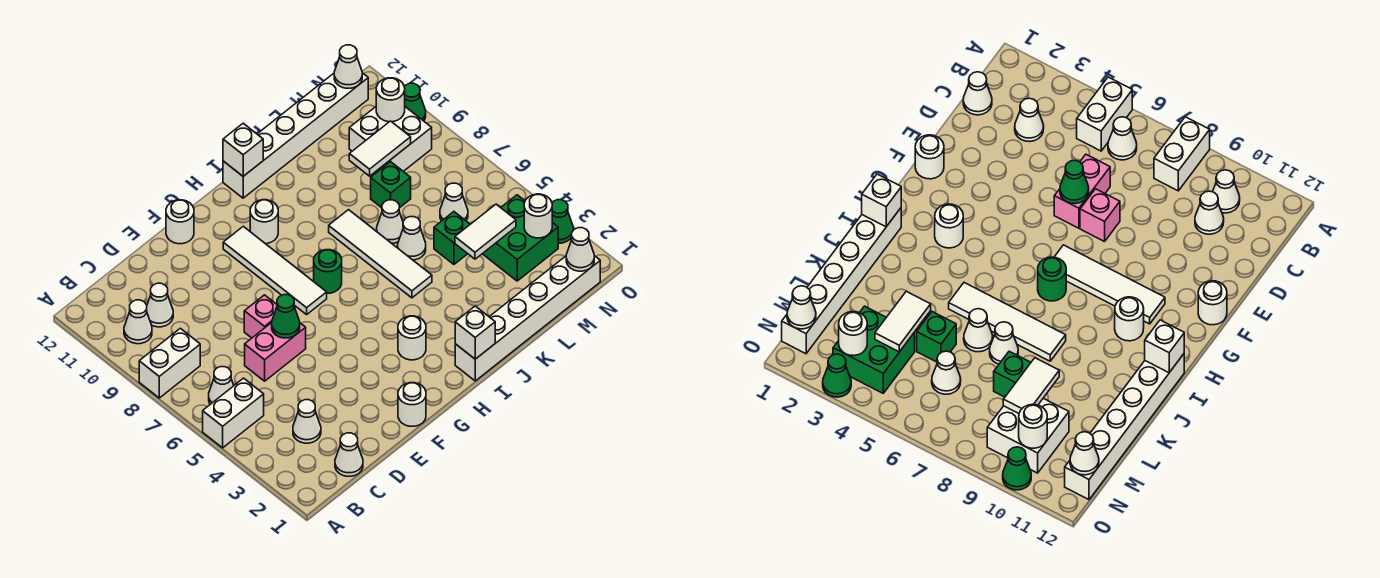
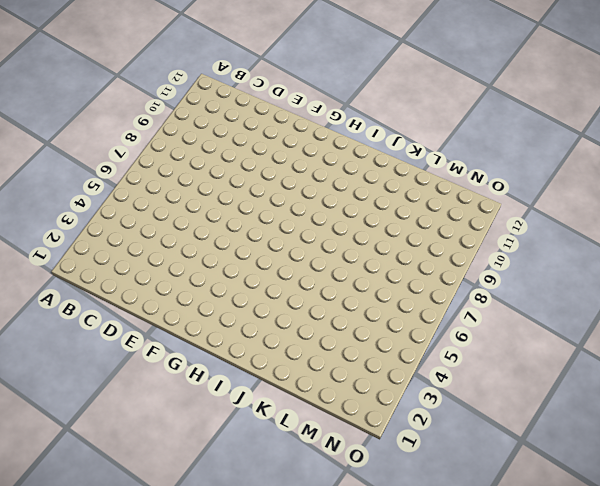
none -> white 1x2 brick [203,378,264,448]
none -> white 1x2 brick [139,328,200,398]
none -> white 1x1 cone [209,367,234,404]
none -> white 1x1 cone [124,300,152,344]

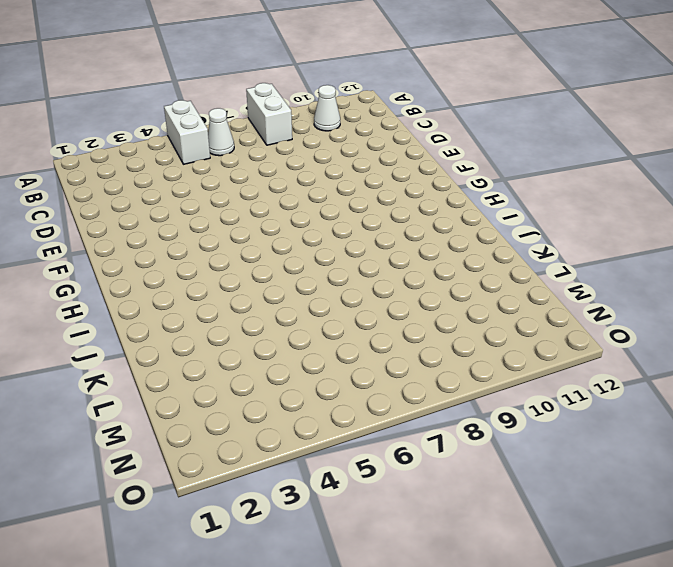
none -> white 1x1 cone [335,433,363,476]
none -> white 1x1 cone [293,400,321,443]
none -> white 1x1 cone [147,283,173,327]
none -> pink 1x2 brick [245,323,306,381]

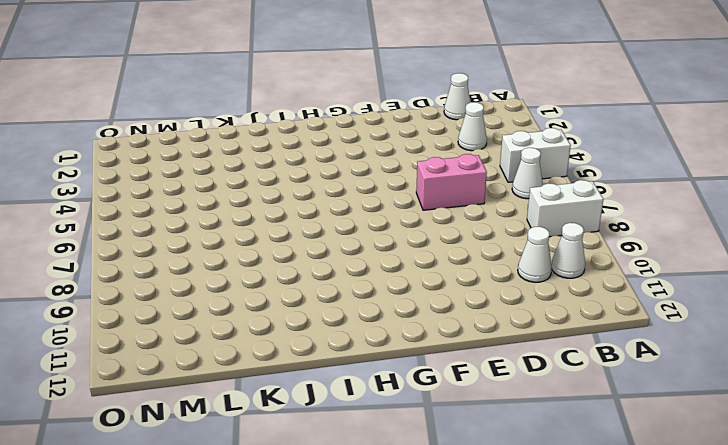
none -> pink 1x1 brick [244,295,277,338]
none -> white 1x1 round brick [398,383,426,426]
none -> white 1x1 round brick [166,200,194,244]
none -> white 1x4 tile [223,226,327,315]

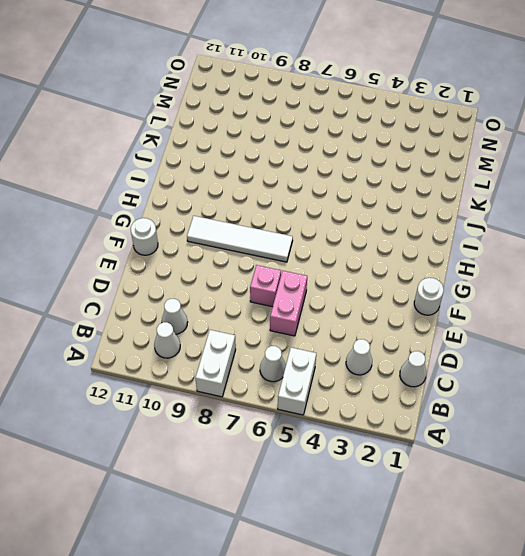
none -> white 1x1 round brick [398,316,426,360]
none -> green 1x1 round brick [314,250,342,293]
none -> white 1x1 round brick [250,200,278,244]
none -> white 1x6 brick [455,256,600,381]

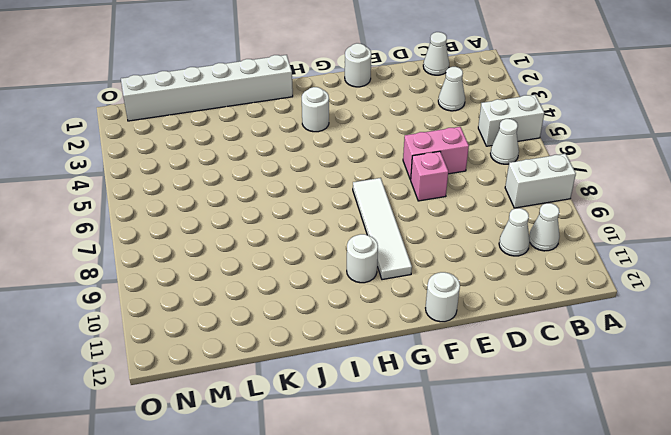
none -> green 1x1 round brick [314,250,342,293]
none -> white 1x6 brick [223,73,368,198]
none -> white 1x4 tile [329,210,432,298]
none -> white 1x1 cone [398,217,426,260]

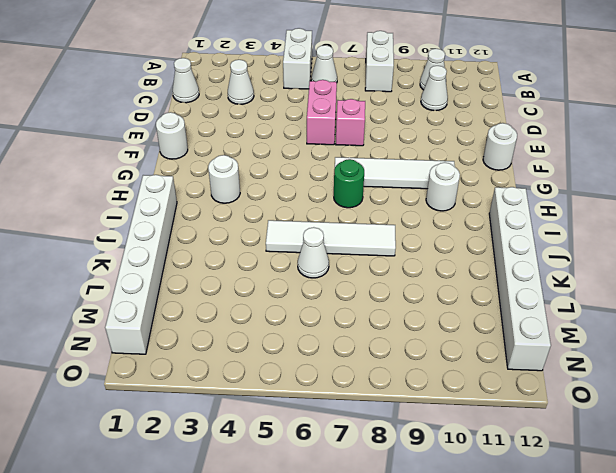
none -> white 1x1 cone [377,200,403,243]
none -> green 1x1 brick [434,212,470,264]
none -> green 1x1 brick [371,162,411,208]
none -> green 2x2 brick [483,195,558,281]

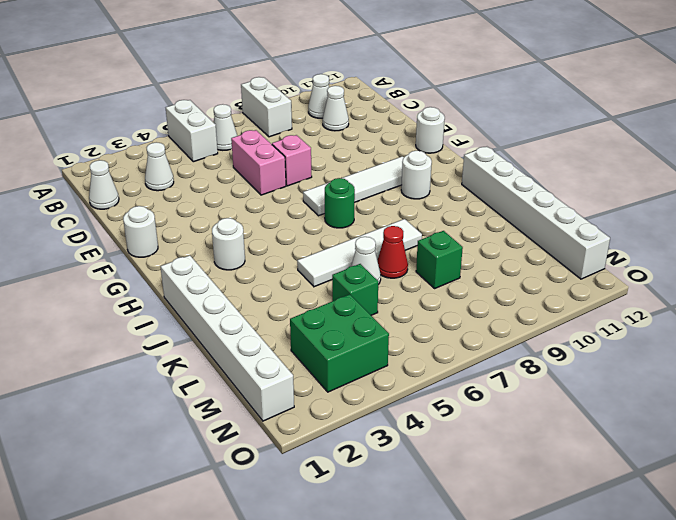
red 1x1 cone [377,226,408,278] -> white 1x1 cone [377,200,403,243]
none -> white 1x1 cone [440,183,468,221]
none -> white 2x2 brick [349,107,432,171]
none -> green 1x1 cone [552,200,573,243]
none -> green 1x1 cone [404,83,426,121]

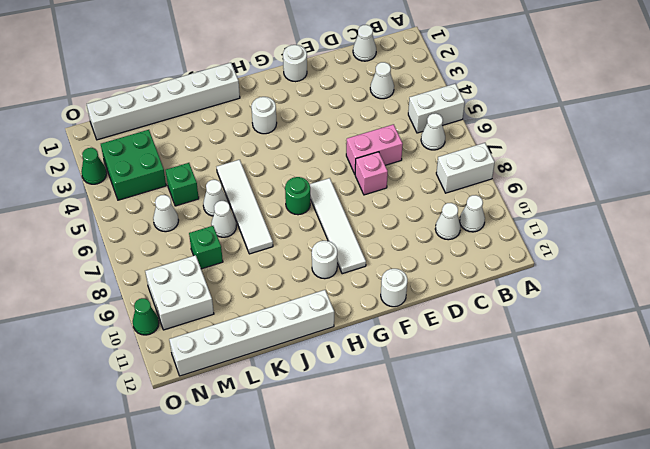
none -> green 1x1 cone [272,295,300,338]
none -> white 1x1 brick [455,306,495,359]
none -> white 1x1 brick [223,123,263,176]
none -> white 1x2 tile [455,204,516,259]

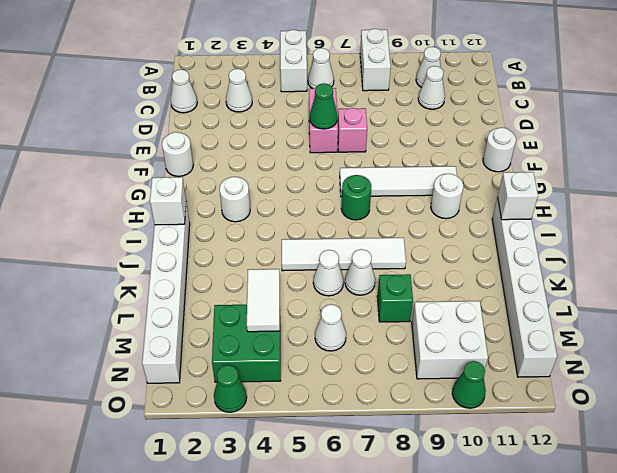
none -> green 1x1 brick [434,212,470,264]
none -> white 1x2 tile [349,121,411,176]
none -> white 1x1 cone [566,228,594,271]
none -> white 1x1 round brick [524,194,552,238]

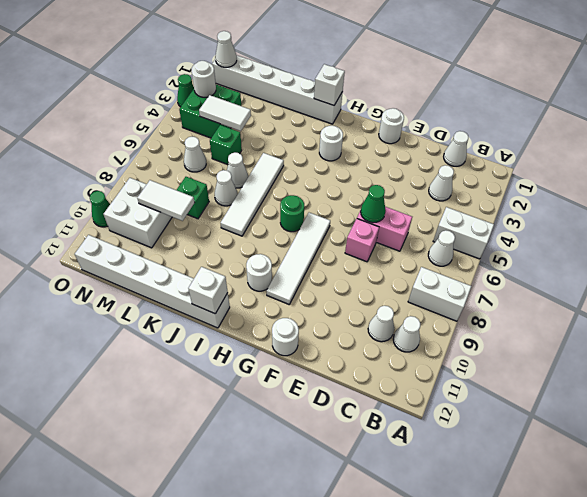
none -> white 1x1 round brick [376,78,405,122]
none -> white 1x1 cone [334,45,362,88]

